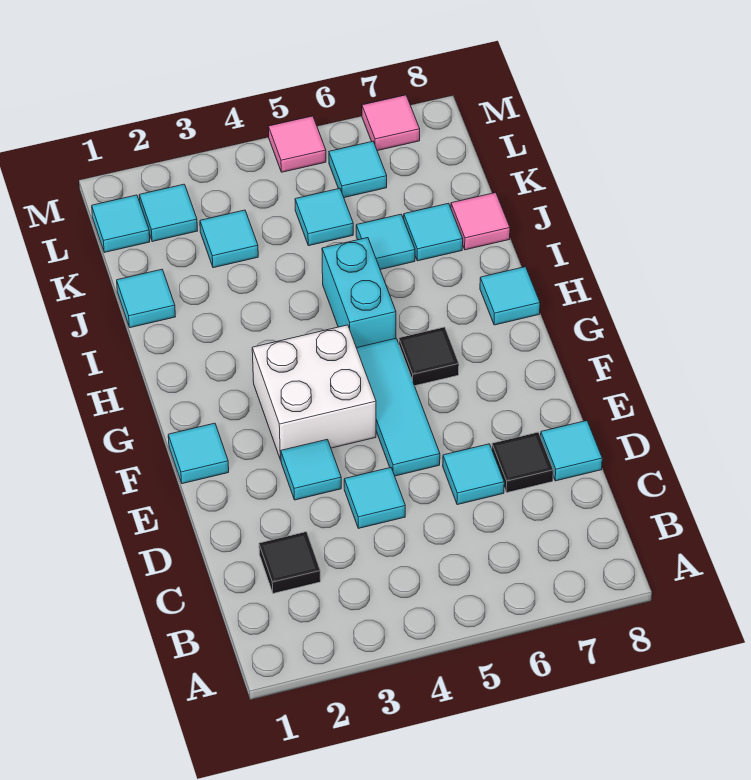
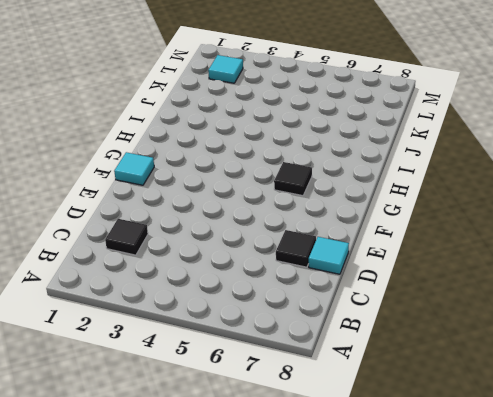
none -> cyan 1x1 tile [344,468,405,528]
none -> cyan 1x1 tile [443,444,504,505]
none -> cyan 1x1 tile [281,439,341,500]

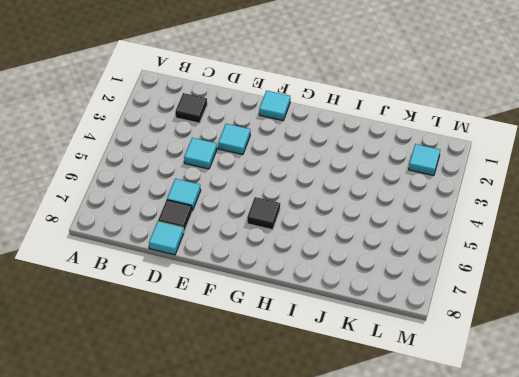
none -> cyan 1x3 tile [357,339,440,476]
none -> white 2x2 brick [252,325,376,460]
none -> cyan 1x2 brick [322,238,396,348]

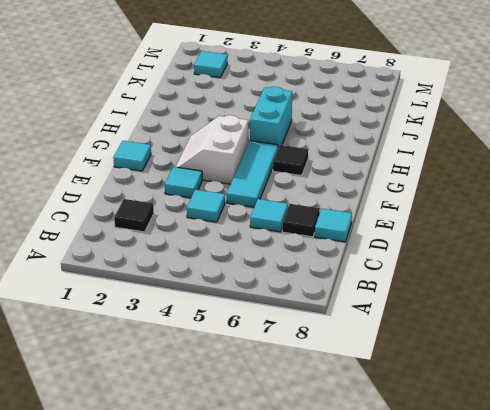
white 2x2 slope [176,115,248,184] -> white 2x2 brick [252,325,376,460]
none -> cyan 1x1 tile [480,267,540,325]
none -> cyan 1x1 tile [117,269,175,328]
none -> cyan 1x1 tile [356,214,415,270]

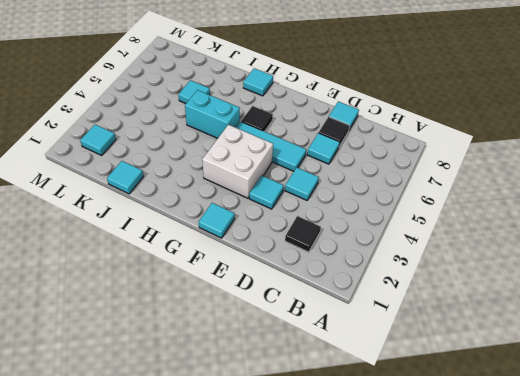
none -> cyan 1x1 tile [404,203,463,261]
none -> pink 1x1 tile [451,193,510,250]
none -> cyan 1x1 tile [200,210,258,268]

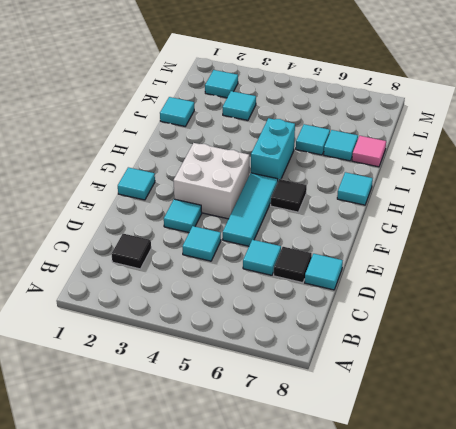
none -> cyan 1x1 tile [295,188,353,246]
none -> cyan 1x1 tile [92,195,150,252]
none -> cyan 1x1 tile [329,141,387,198]

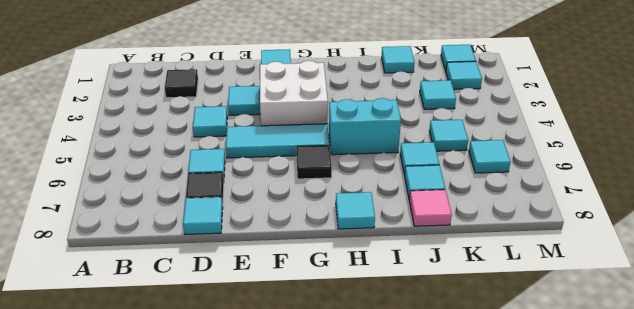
none -> pink 1x1 tile [268,116,326,172]
none -> pink 1x1 tile [362,95,420,151]

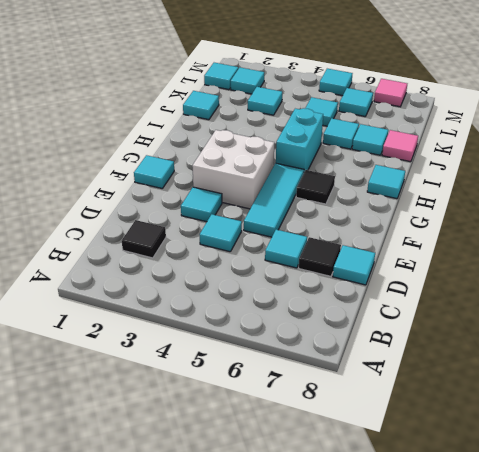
cyan 1x1 tile [319,69,352,96] -> pink 1x1 tile [268,116,326,172]

